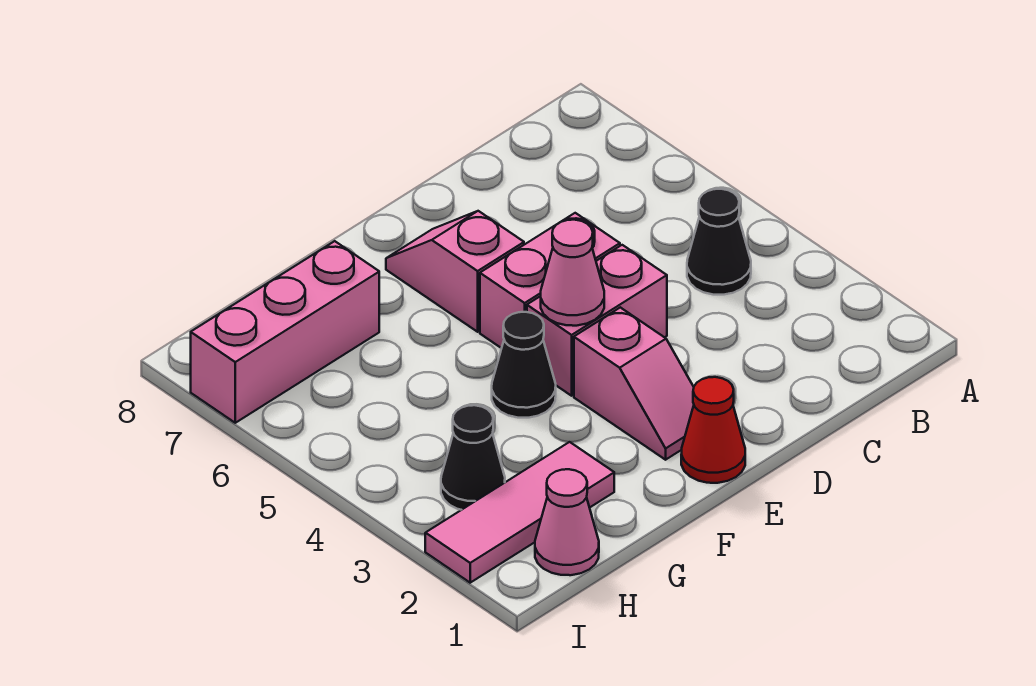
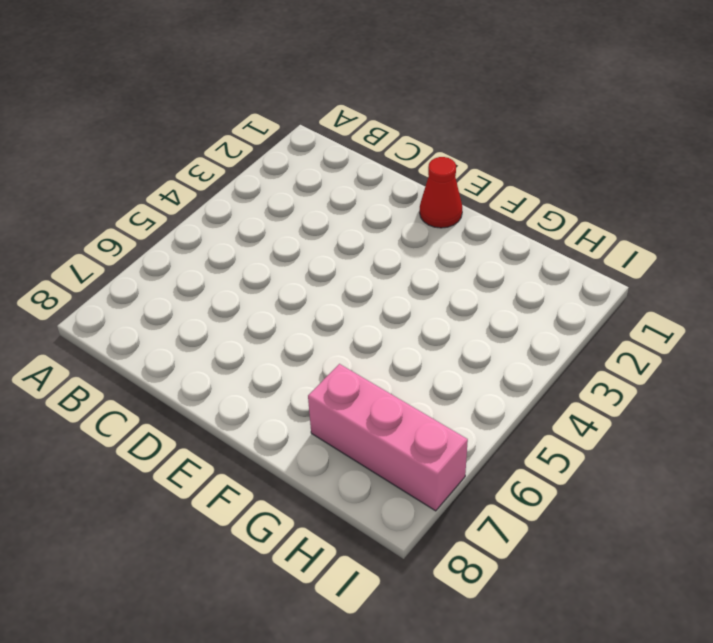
none -> black 1x1 cone [687,189,751,295]
none -> pink 1x2 brick [527,245,667,396]
none -> pink 1x2 brick [480,213,620,348]

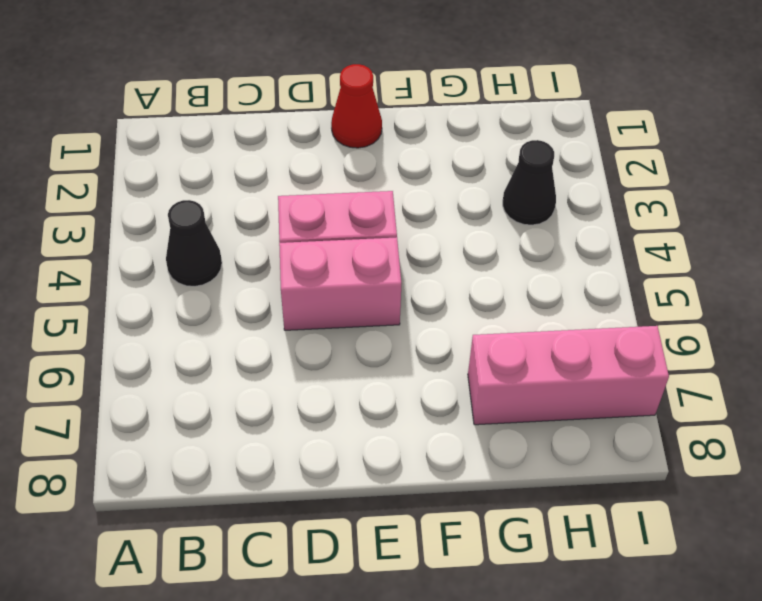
none -> pink 1x2 slope [574,307,694,460]
none -> pink 1x2 slope [386,211,524,332]
none -> black 1x1 cone [492,312,556,418]

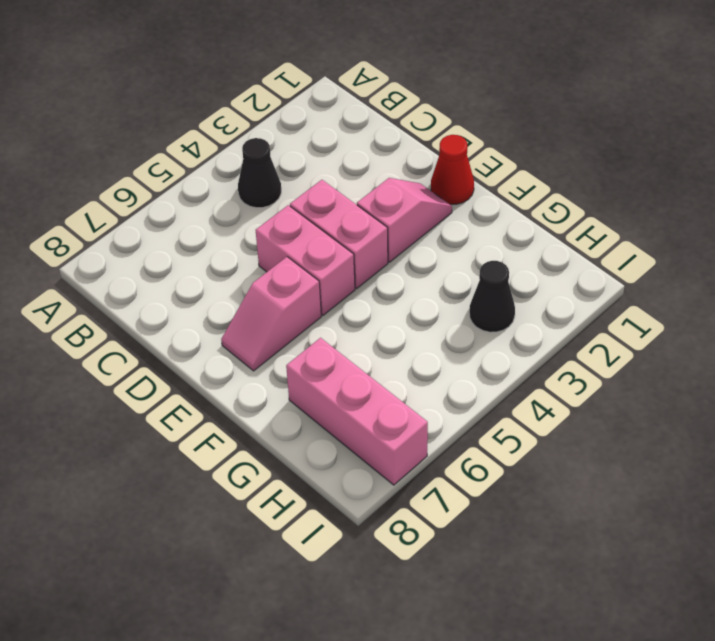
none -> black 1x1 cone [492,312,556,418]
none -> pink 1x3 tile [425,442,614,583]
none -> pink 1x1 cone [535,469,599,575]

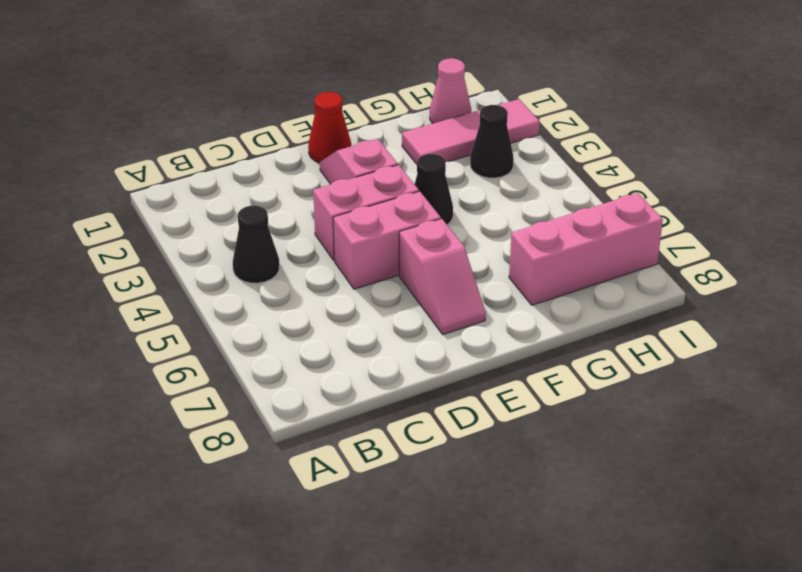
none -> pink 1x1 cone [541,220,604,326]

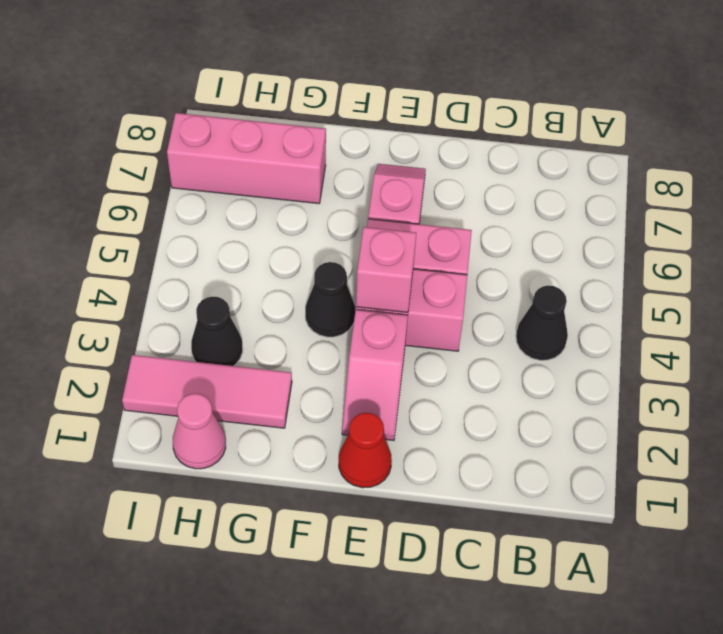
pink 1x1 brick [356,227,416,313] -> pink 1x1 cone [541,220,604,326]

